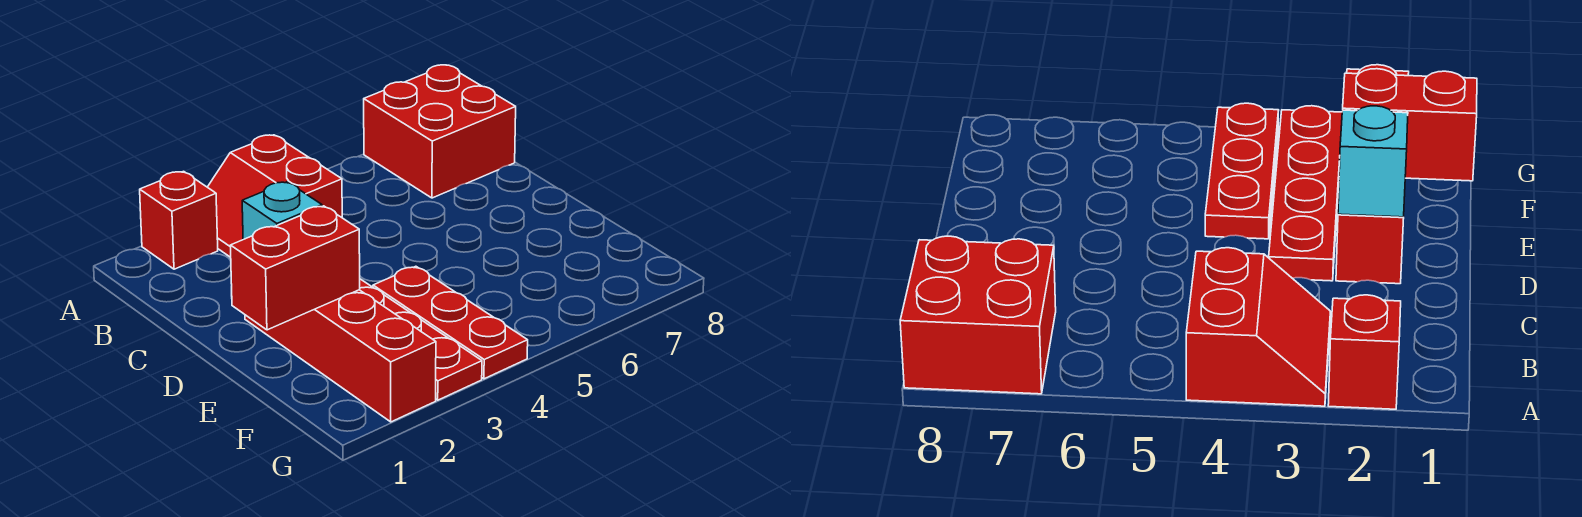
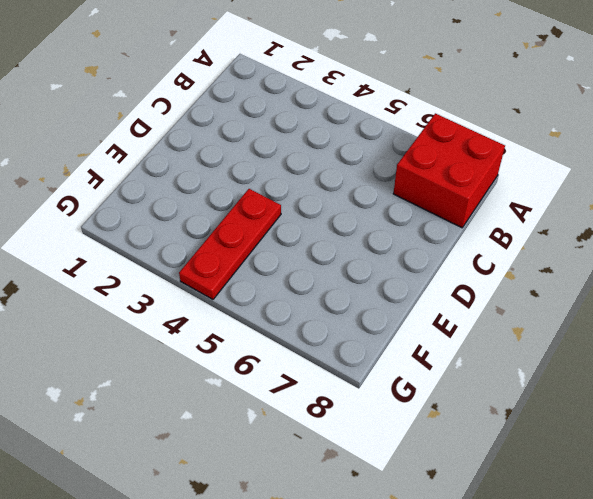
none -> red 1x1 brick [140,171,218,269]
none -> red 2x2 slope [208,135,342,257]

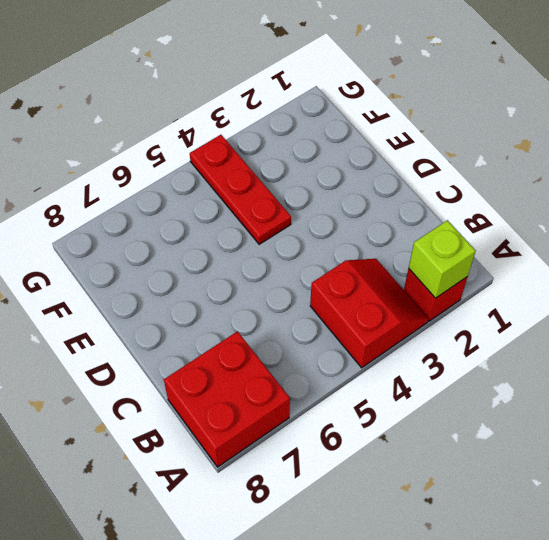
lime 1x1 brick [409,220,476,298] -> none
none -> red 1x4 brick [245,290,436,422]
none -> red 1x4 plate [360,279,482,400]

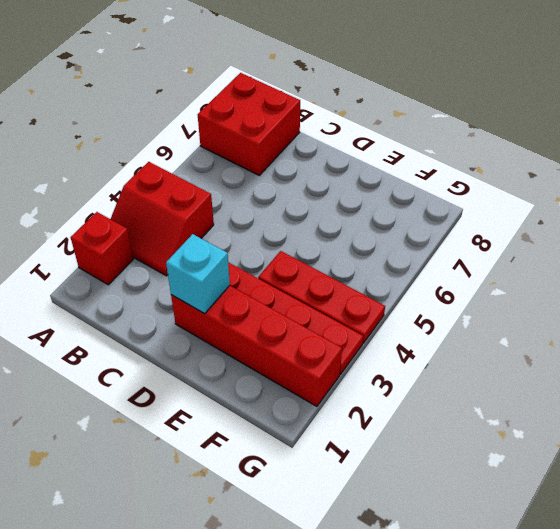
none -> red 1x2 brick [230,206,360,330]

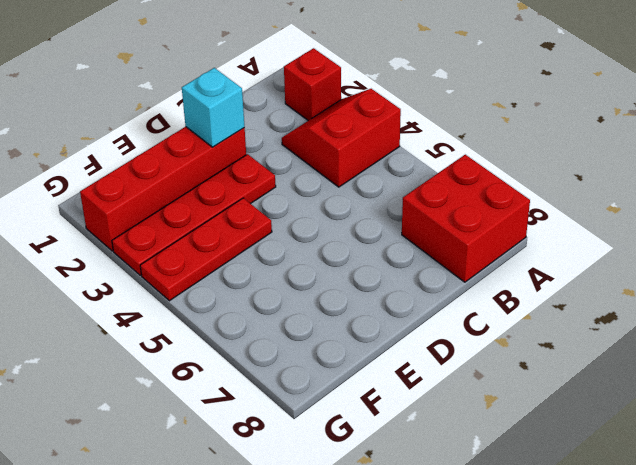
none -> red 1x2 brick [230,206,360,330]

